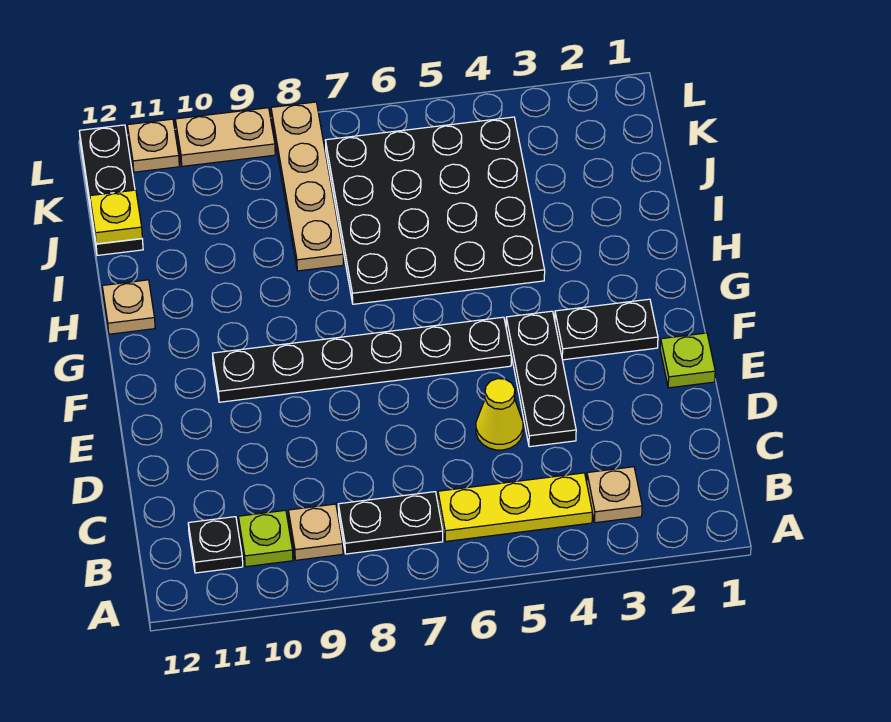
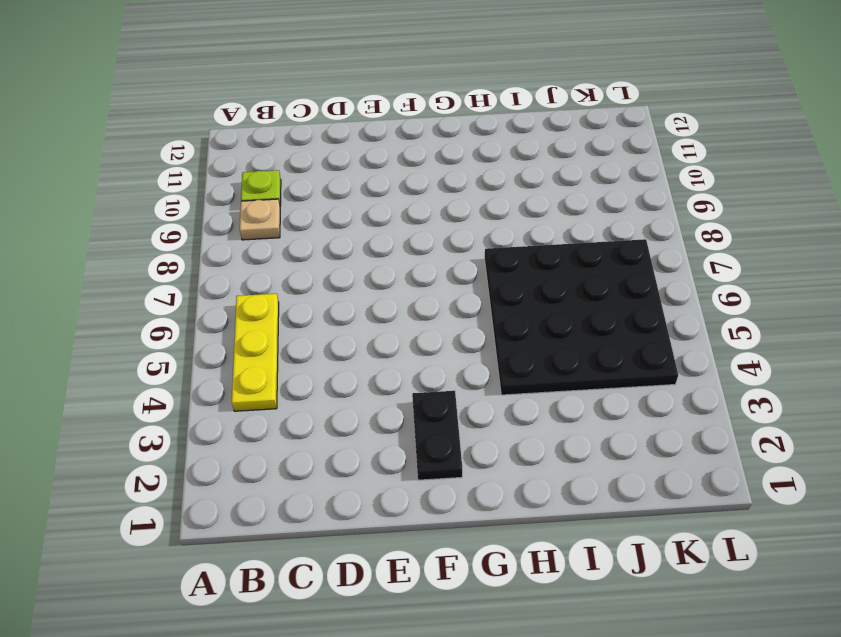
none -> tan 1x1 plate [587,467,642,523]
none -> black 1x2 plate [338,492,443,554]
none -> black 1x1 plate [188,517,243,573]

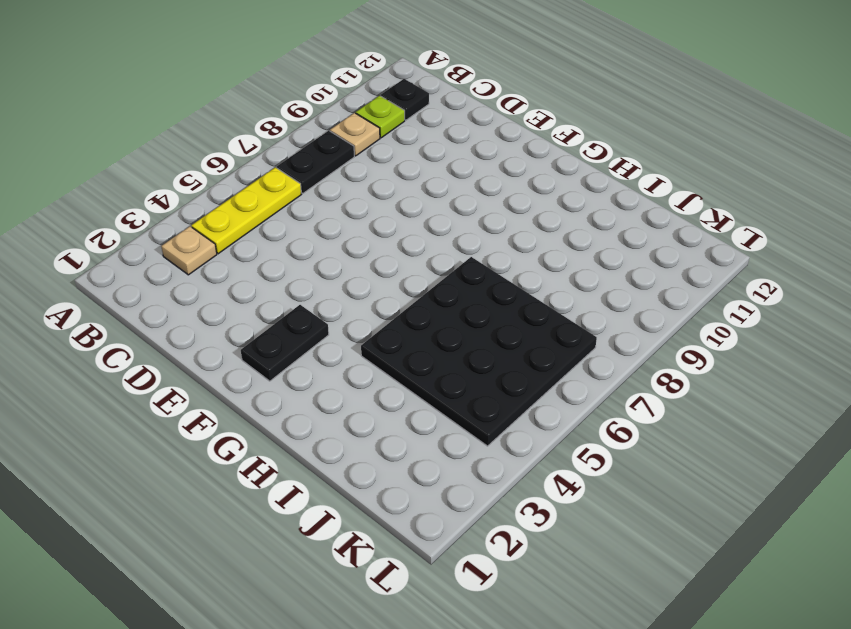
none -> black 1x3 plate [506,311,576,447]
none -> yellow 1x1 cone [476,379,523,450]
none -> lime 1x1 plate [660,333,715,388]

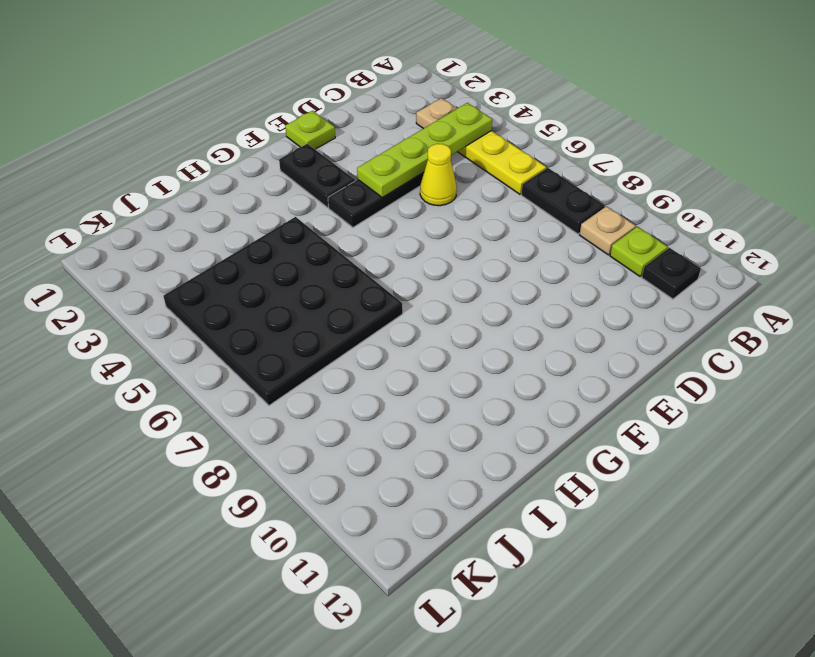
lime 1x4 plate [357,103,492,198] -> none
none -> black 1x6 plate [213,317,511,402]
none -> tan 1x1 plate [102,280,155,334]
none -> tan 1x4 plate [271,102,343,271]

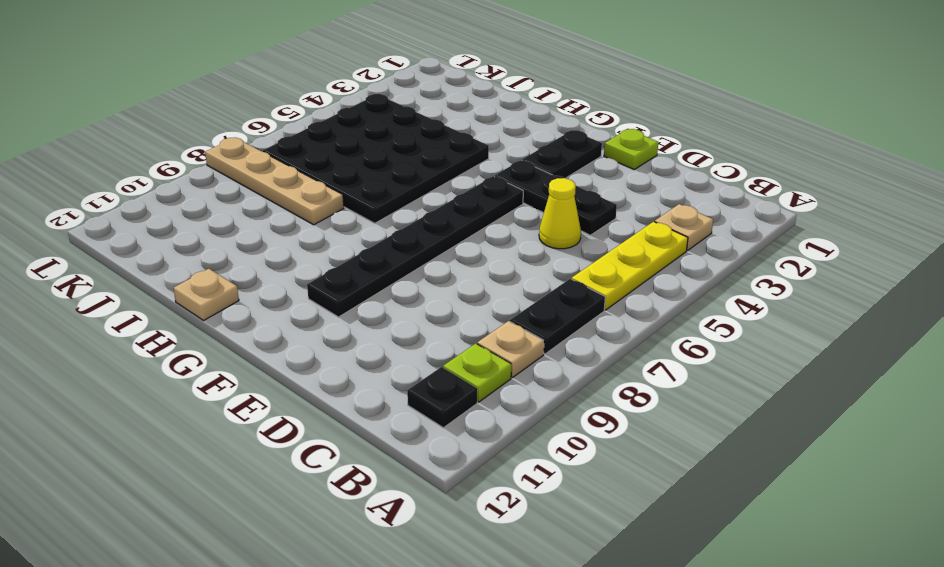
none -> black 1x3 plate [79,125,143,255]
none -> tan 1x2 plate [175,108,275,166]
none -> tan 1x1 plate [127,119,179,172]

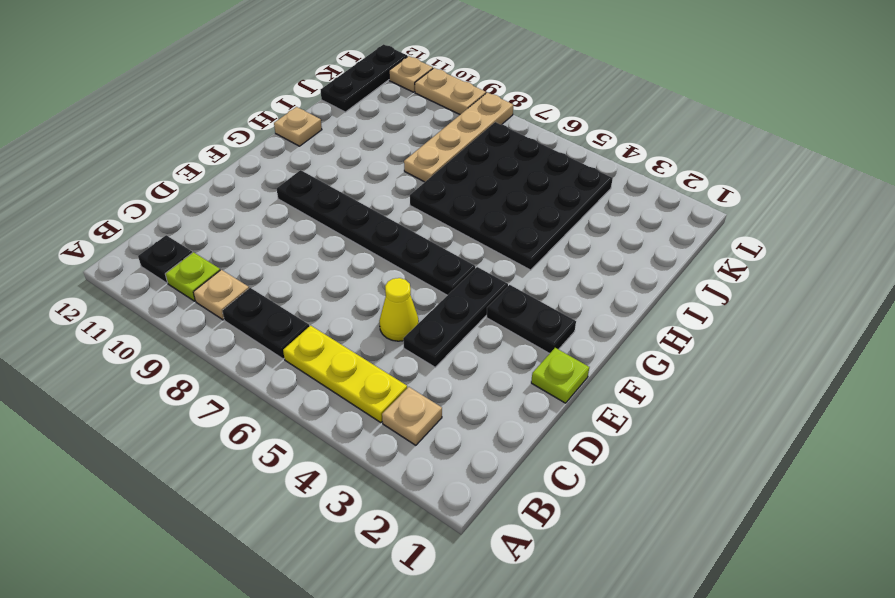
none -> yellow 1x1 plate [90,190,142,244]

